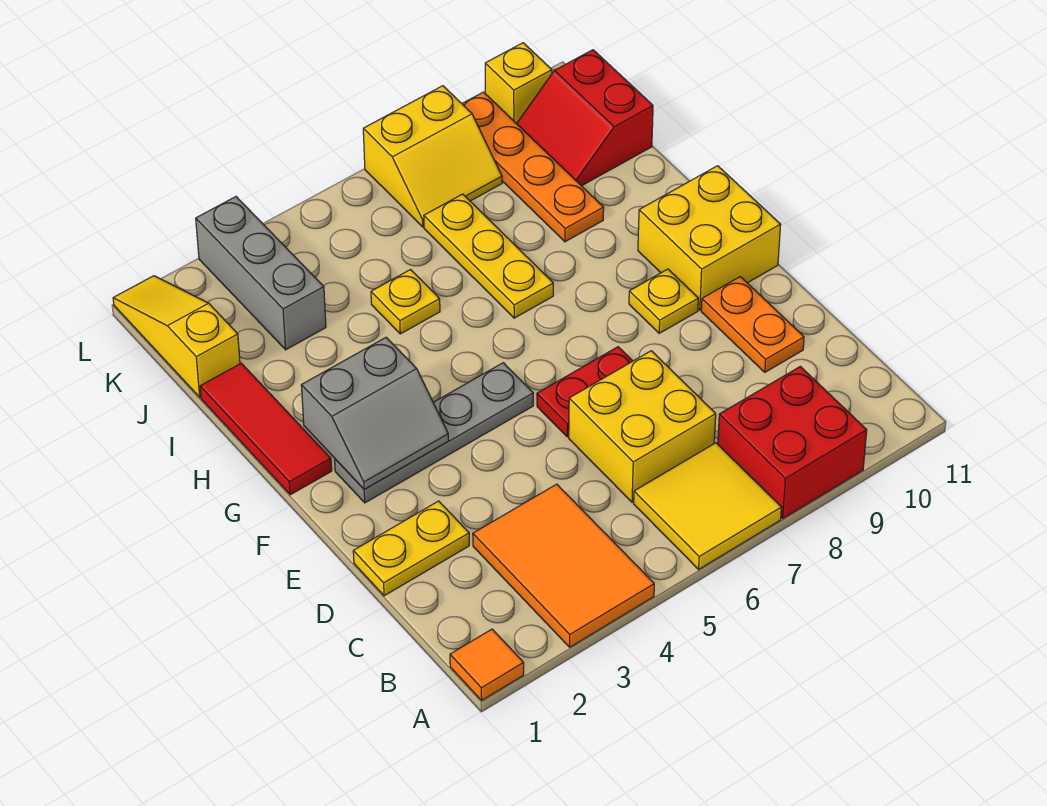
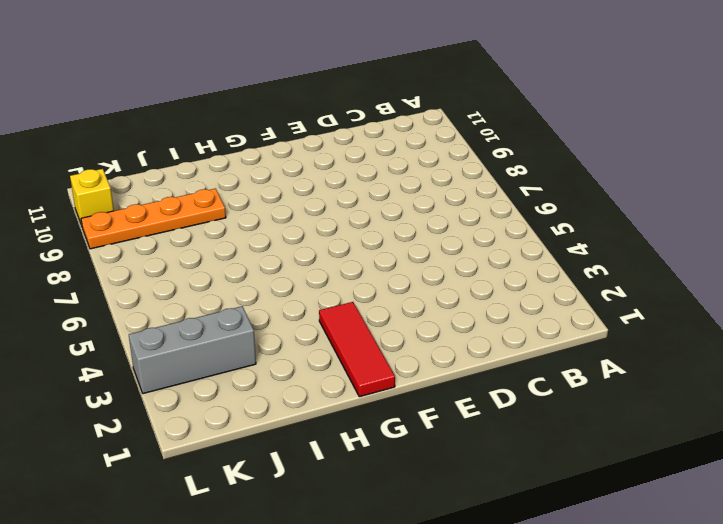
red 1x3 tile [319,302,395,397] -> red 1x3 tile turned to [200,363,332,495]
none -> orange 1x1 tile [450,629,524,700]
none -> orange 2x3 tile [473,484,654,647]
none -> yellow 2x2 tile [634,443,782,569]

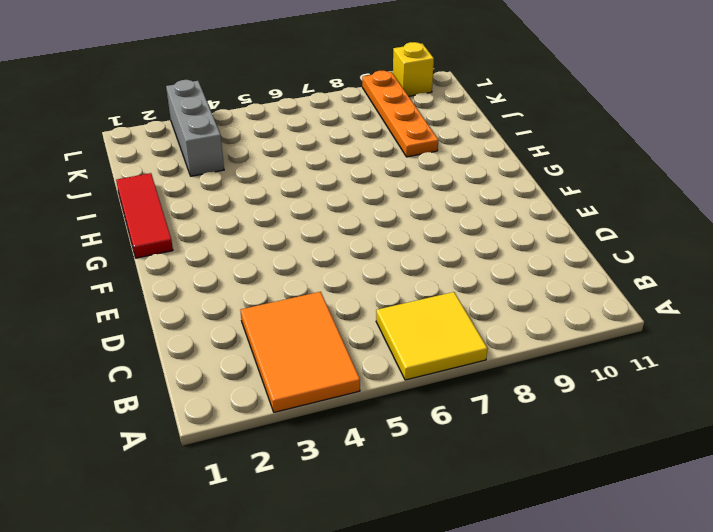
none -> orange 1x1 tile [450,629,524,700]
none -> red 2x2 brick [718,366,867,518]
none -> yellow 2x2 brick [569,351,716,502]

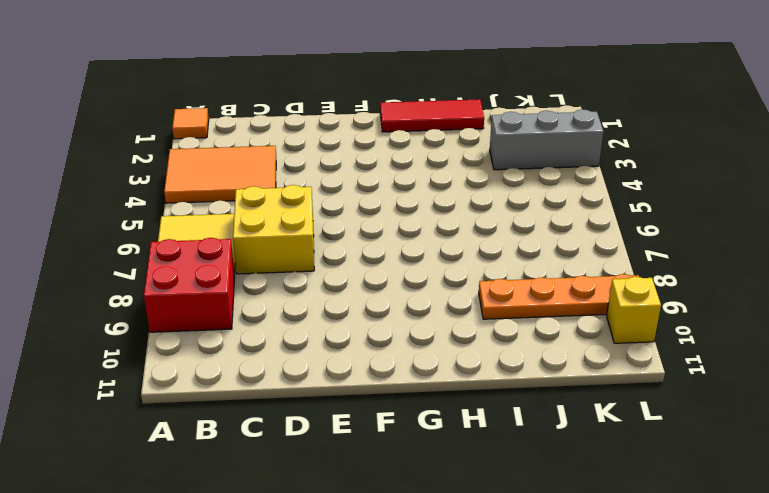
none -> yellow 1x2 plate [353,501,469,596]
none -> orange 1x2 plate [701,277,804,372]
none -> red 1x2 plate [537,347,632,437]

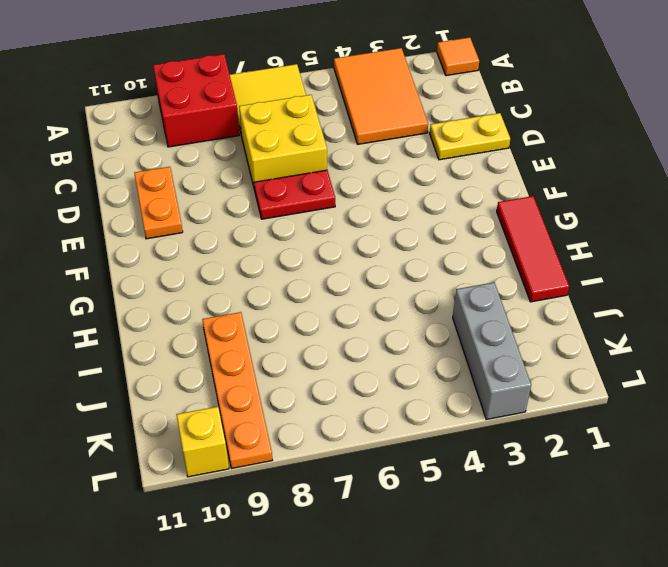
none -> grey 1x4 plate [335,363,533,503]
none -> yellow 1x1 plate [629,269,698,333]
none -> yellow 2x2 brick [638,166,781,310]

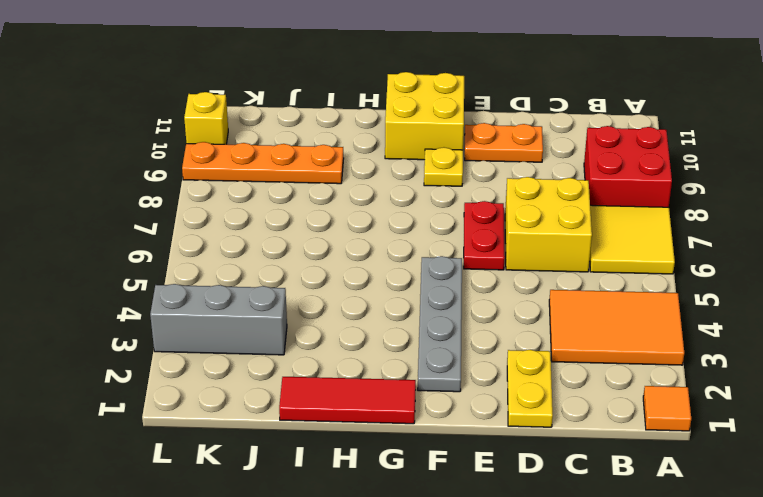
none -> yellow 1x3 plate [424,194,553,318]
none -> yellow 1x1 plate [371,270,440,334]
none -> yellow 1x3 slope [113,276,240,397]

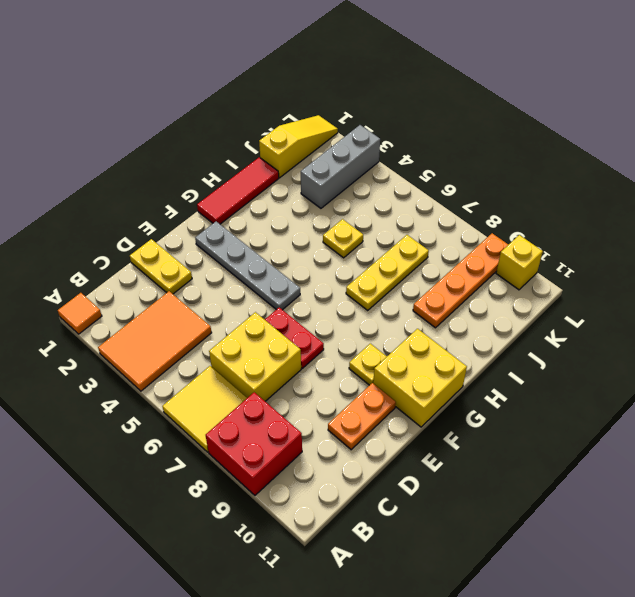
none -> red 2x2 slope [517,50,653,186]
none -> yellow 2x2 slope [363,86,502,227]
none -> grey 2x2 slope [301,337,449,489]

